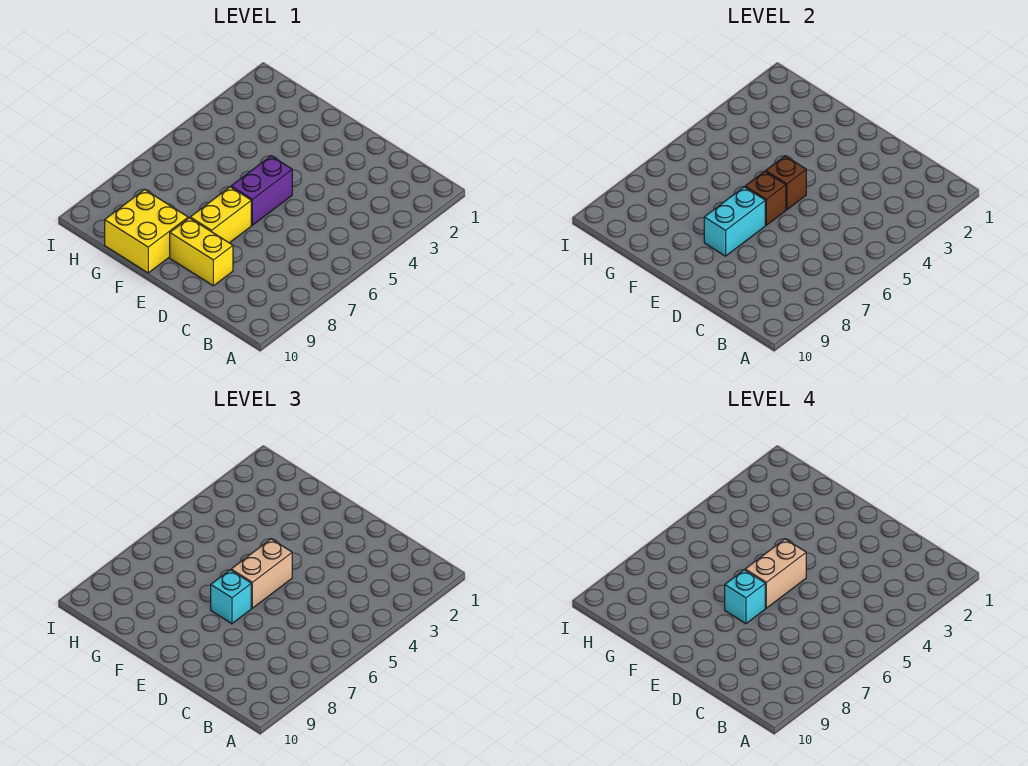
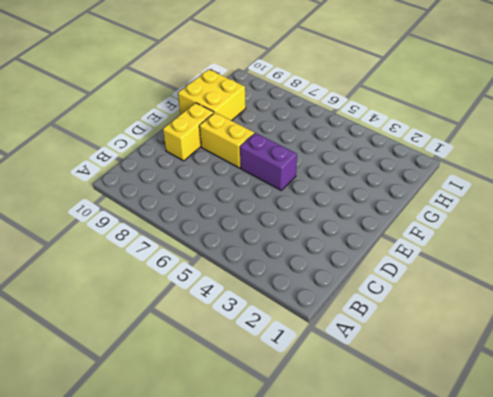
none -> brown 1x1 brick [765,156,806,210]
none -> brown 1x1 brick [745,171,786,225]

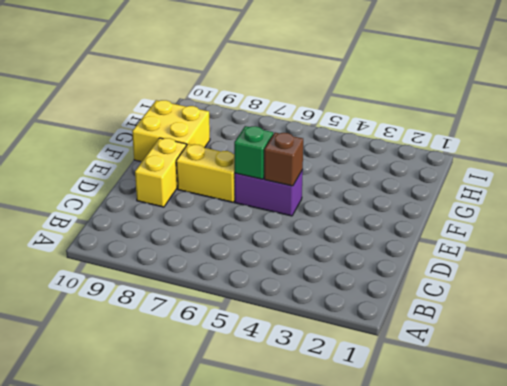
green 1x1 brick [234,126,273,179] -> brown 1x1 brick [745,171,786,225]
none -> cyan 1x2 brick [704,187,765,256]
none -> tan 1x2 brick [231,539,292,608]

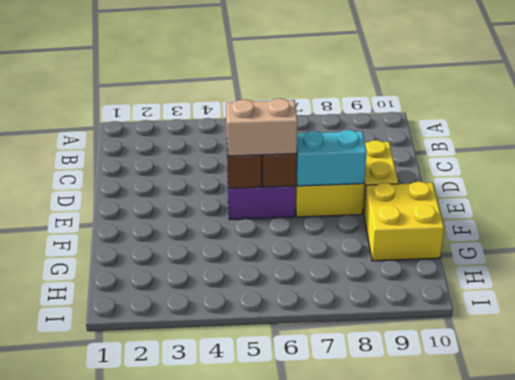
none -> cyan 1x1 brick [211,570,251,624]
none -> tan 1x2 brick [745,539,806,608]

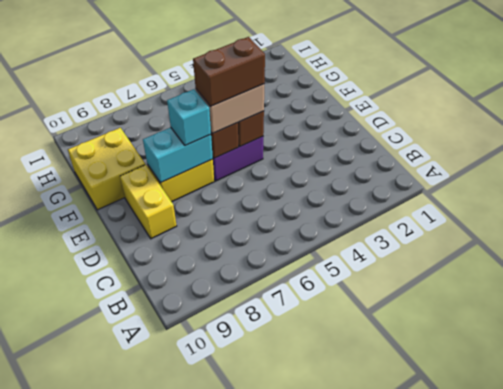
brown 1x2 brick [193,37,265,106] -> tan 1x2 brick [745,539,806,608]
none -> cyan 1x1 brick [725,570,765,624]

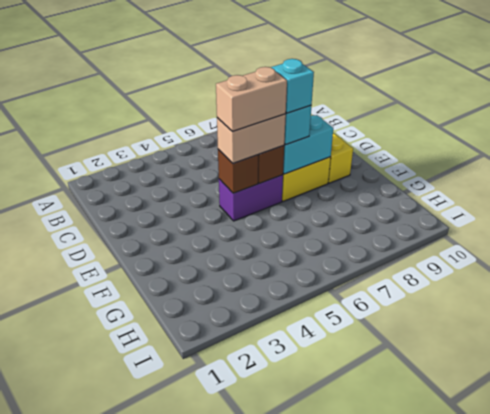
none -> yellow 2x2 brick [105,189,188,273]

